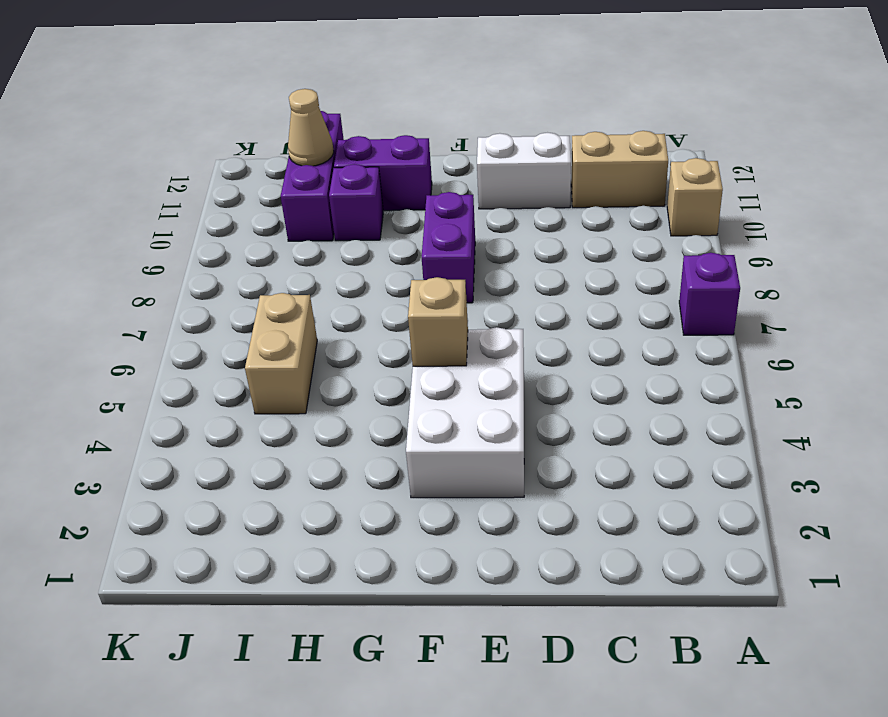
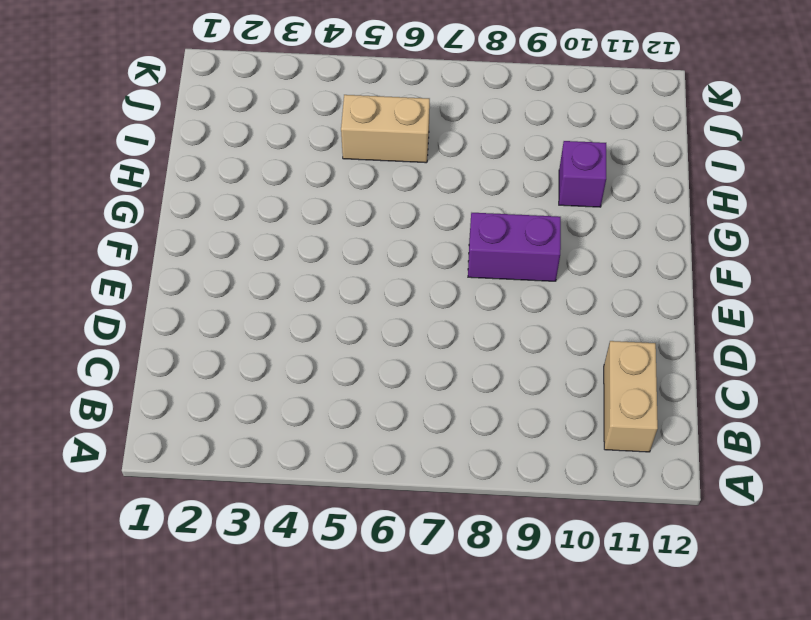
none -> purple 1x1 brick [679,253,740,335]
none -> tan 1x1 brick [667,158,723,236]
none -> white 1x2 brick [477,133,571,209]

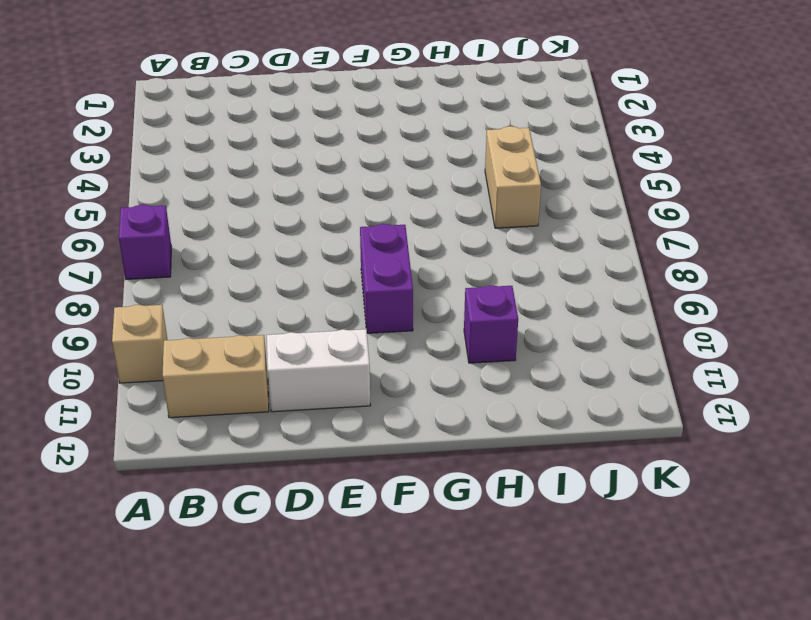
none -> white 2x3 brick [406,327,524,498]
none -> purple 1x2 brick [334,135,432,211]
none -> purple 1x3 brick [281,111,344,241]

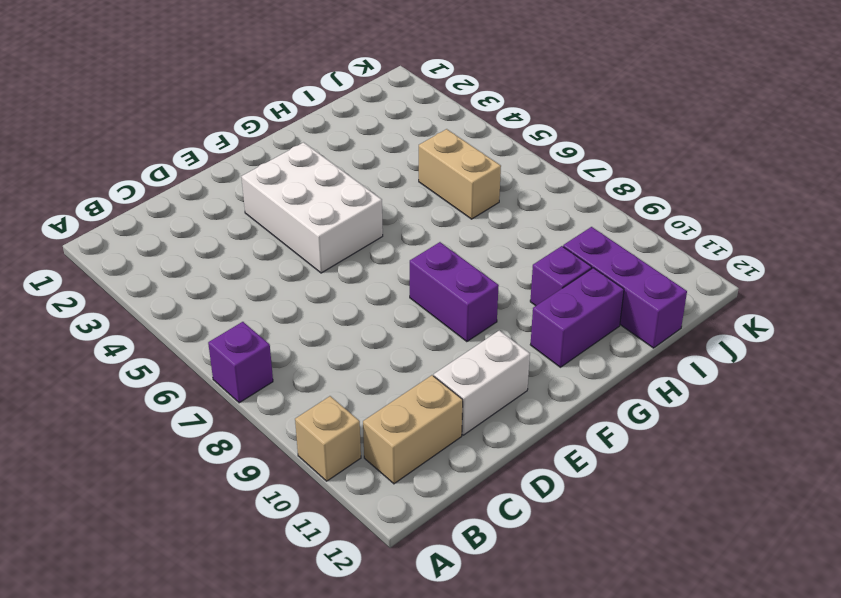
none -> tan 1x1 brick [408,277,468,366]
none -> tan 1x1 cone [288,89,334,166]

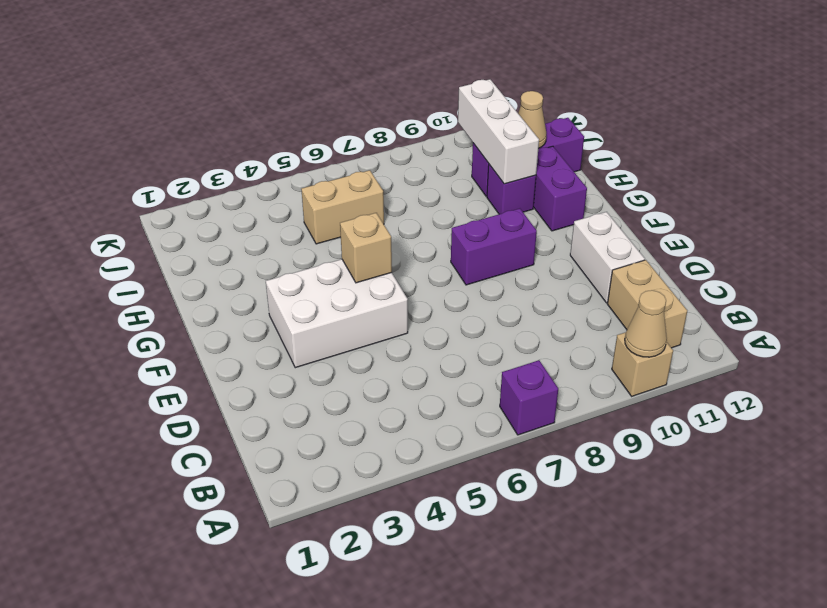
tan 1x1 cone [625,290,667,357] -> none
white 1x3 brick [458,79,539,184] -> none

